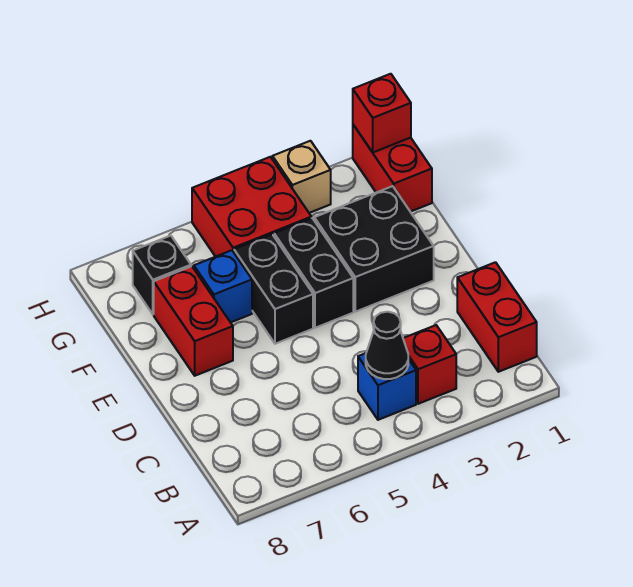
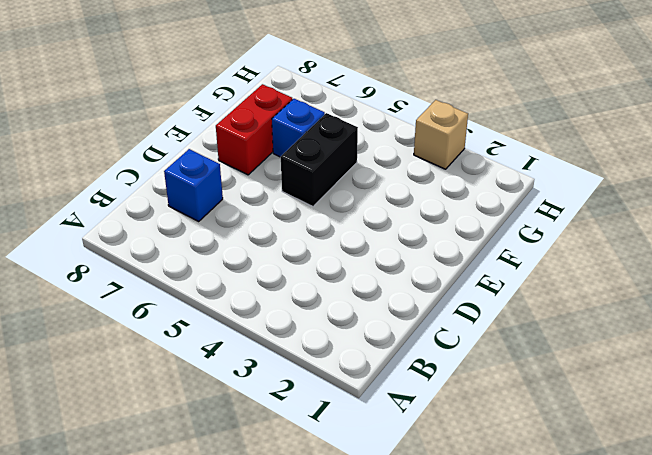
blue 1x1 brick [164,149,223,221] -> blue 1x1 brick moved to [358,353,416,420]
none -> red 1x2 brick [457,262,537,372]
none -> red 1x1 brick [403,325,456,404]
none -> black 2x2 brick [314,186,434,312]

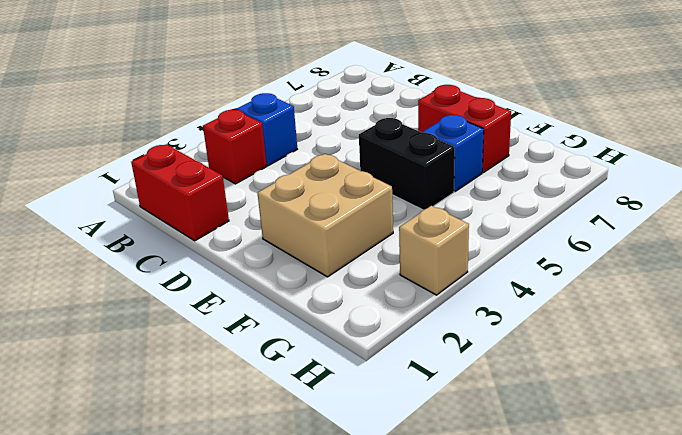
tan 2x2 brick [257,154,393,277] -> black 2x2 brick [314,186,434,312]
none -> black 1x2 brick [274,218,353,328]
none -> red 1x2 brick [353,125,432,212]
none -> red 2x2 brick [192,157,311,257]

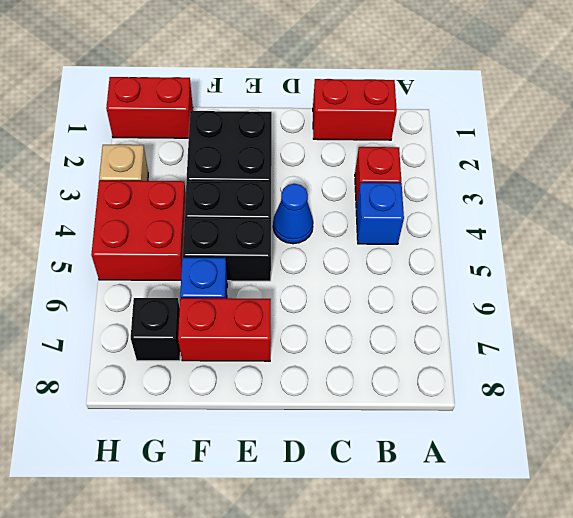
blue 1x1 cone [273,184,313,244] -> none
none -> black 1x1 cone [366,312,408,379]
none -> red 1x1 brick [353,74,411,152]

